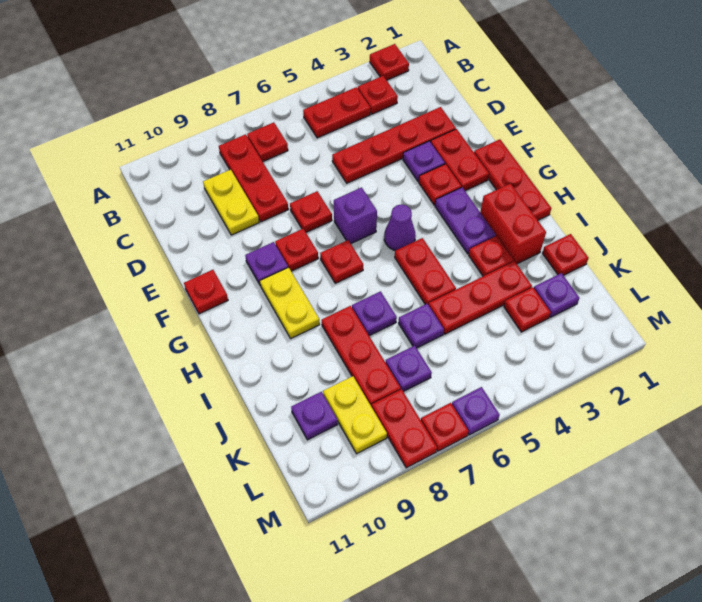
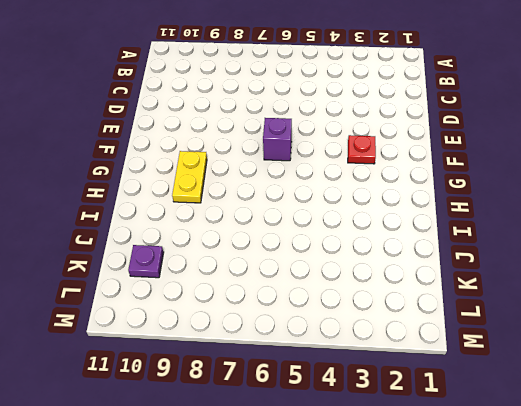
none -> red 1x1 plate [370,44,409,80]
none -> red 1x1 plate [358,76,398,114]
none -> red 1x2 plate [303,87,371,138]
none -> red 1x1 plate [247,122,288,162]

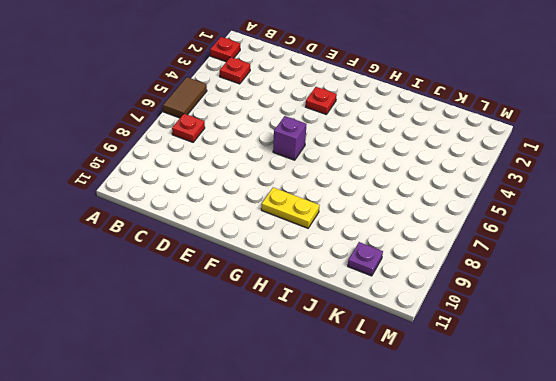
brown 1x2 tile [163,77,207,118] -> none
none -> red 1x2 plate [303,87,371,138]
none -> red 1x3 plate [219,134,288,222]
none -> yellow 1x2 plate [203,170,259,235]
none -> red 1x4 plate [332,107,456,183]

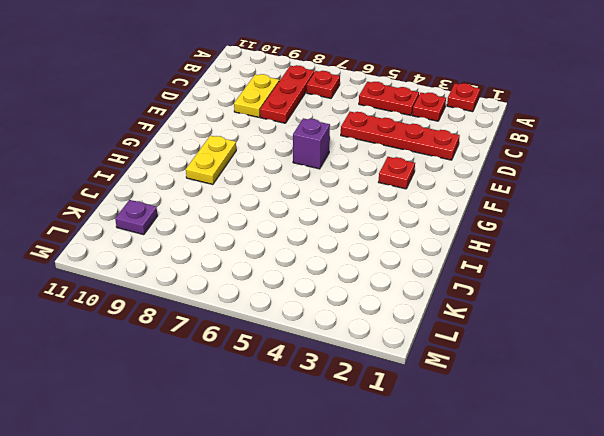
none -> red 1x2 plate [431,129,489,191]
none -> purple 1x1 plate [403,141,445,182]
none -> red 1x1 plate [290,191,332,232]
none -> red 1x3 plate [474,139,551,220]

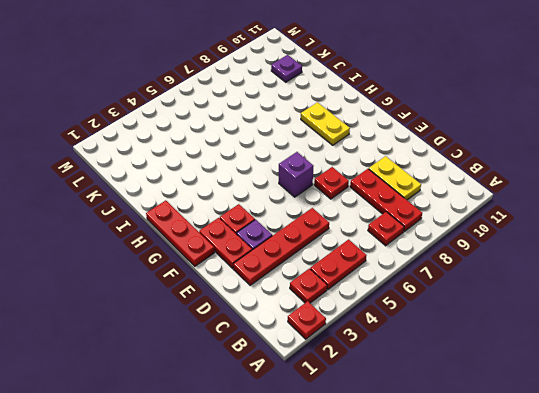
none -> red 1x1 plate [275,229,318,271]
none -> purple 1x1 plate [245,242,288,286]
none -> red 1x1 plate [184,270,228,314]
none -> purple 1x2 plate [435,187,496,254]

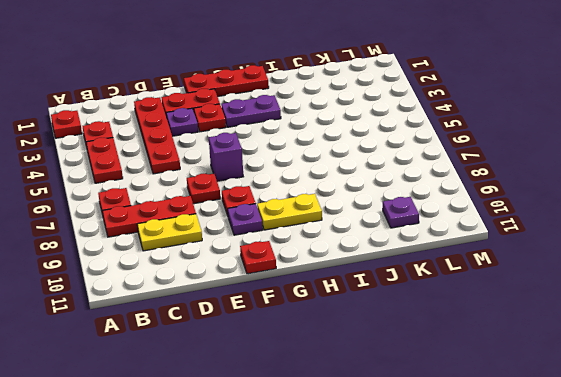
none -> purple 1x1 cone [384,204,416,251]
none -> red 1x1 plate [320,240,363,283]
none -> red 1x2 brick [480,184,546,264]
none -> red 1x2 plate [395,238,456,305]

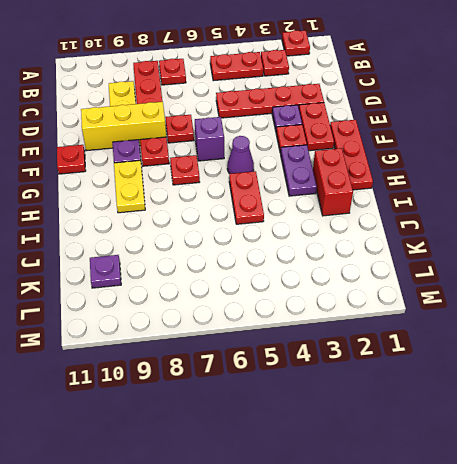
yellow 1x3 brick [81,102,166,151] -> none
none -> red 1x1 plate [469,236,514,276]
none -> purple 1x1 plate [352,291,397,336]
none -> red 1x3 plate [322,306,401,407]
none -> red 1x1 plate [542,234,588,276]

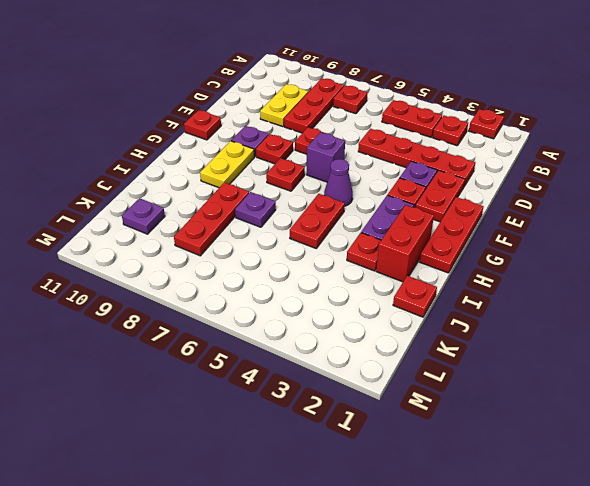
none -> red 1x3 plate [429,261,532,334]
none -> purple 1x1 plate [399,304,444,348]
none -> purple 1x1 plate [534,273,579,317]
none -> red 1x1 plate [504,287,551,332]

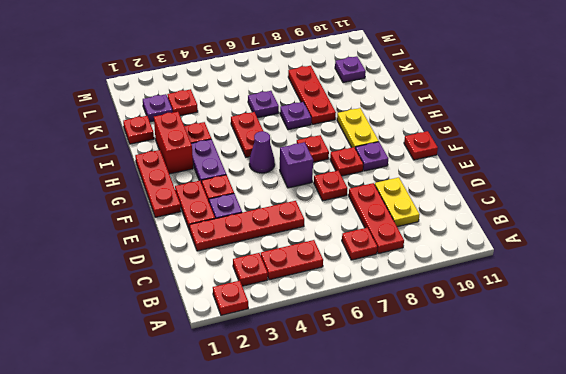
none -> red 1x3 plate [429,261,532,334]
none -> purple 1x1 plate [385,346,432,392]
none -> yellow 1x2 plate [323,376,387,454]
none -> red 1x2 plate [372,389,437,468]

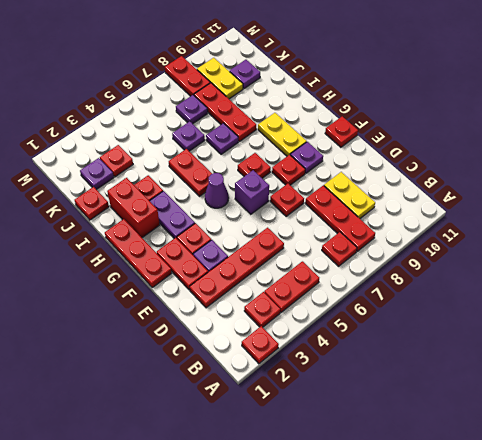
none -> red 1x3 plate [429,261,532,334]
none -> purple 1x1 plate [452,387,500,435]
none -> red 1x1 plate [421,403,469,451]

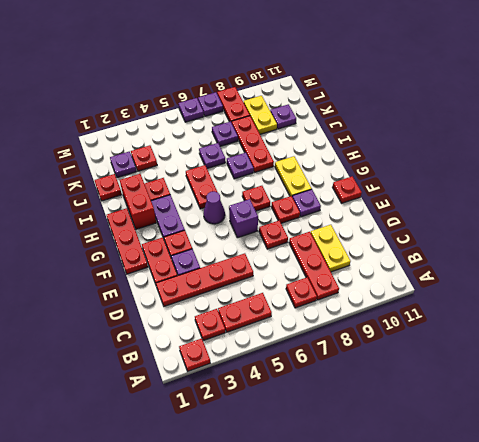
purple 1x1 plate [198,92,223,116] -> red 1x1 plate [421,403,469,451]
none -> red 1x3 plate [429,261,532,334]

